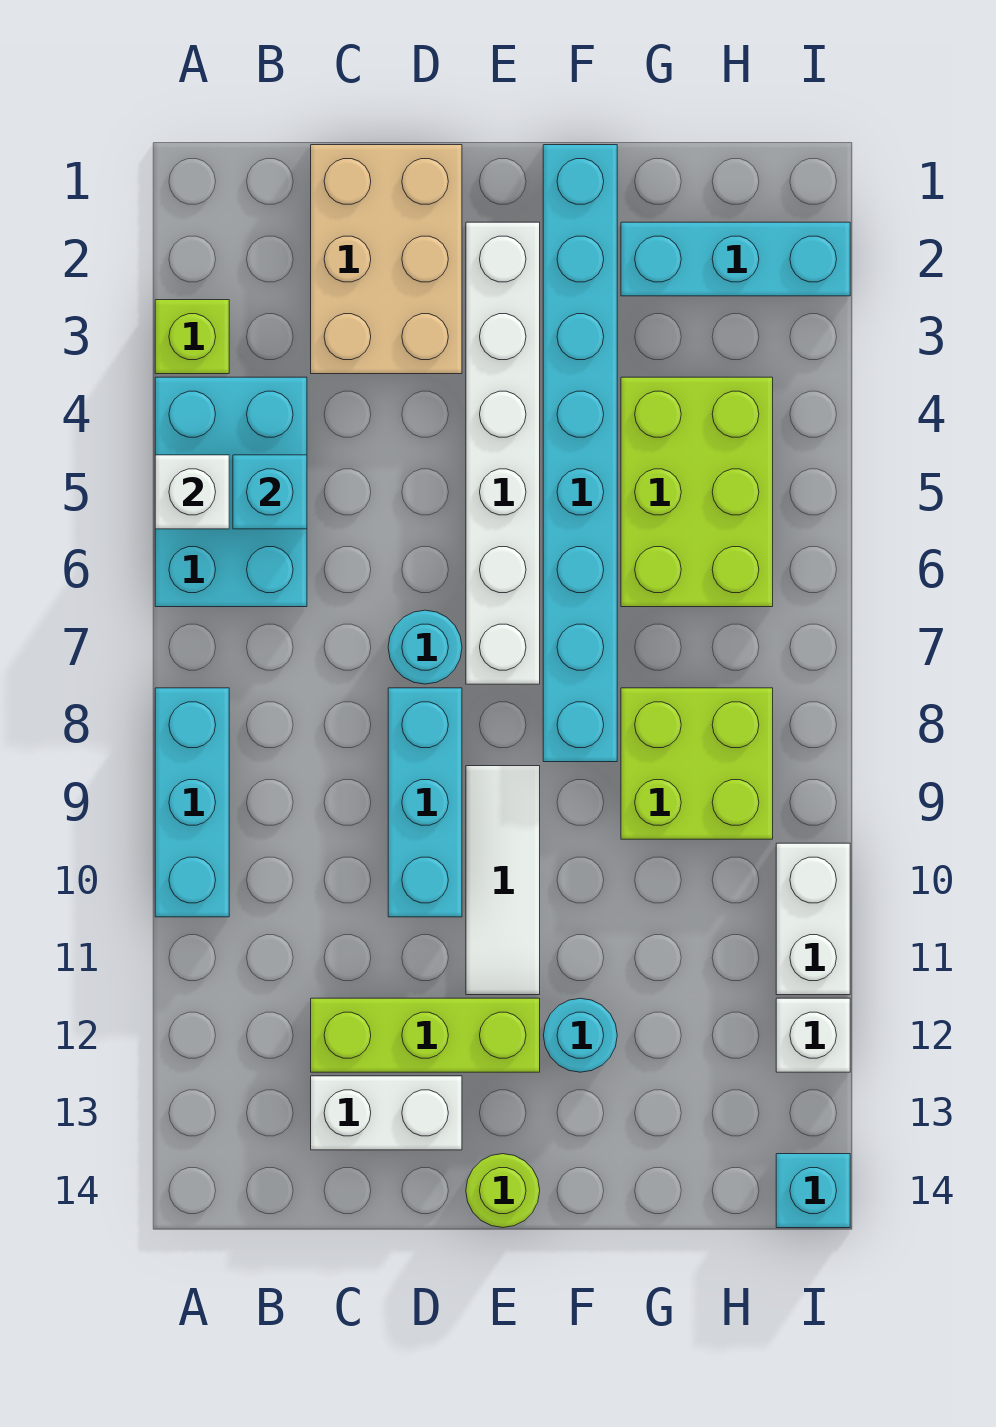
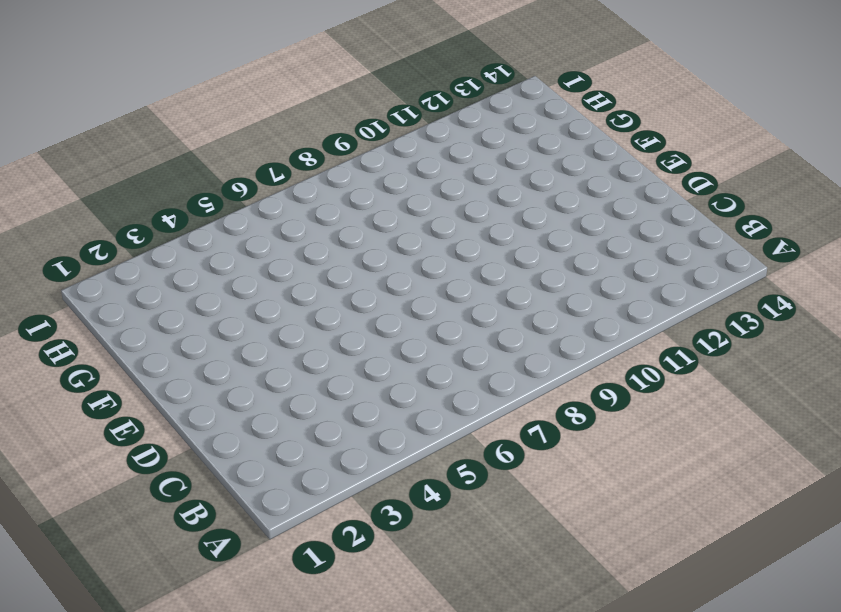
none -> lime 1x1 brick [155,300,229,374]
none -> cyan 2x3 brick [155,377,307,607]
none -> cyan 1x3 brick [155,688,229,917]

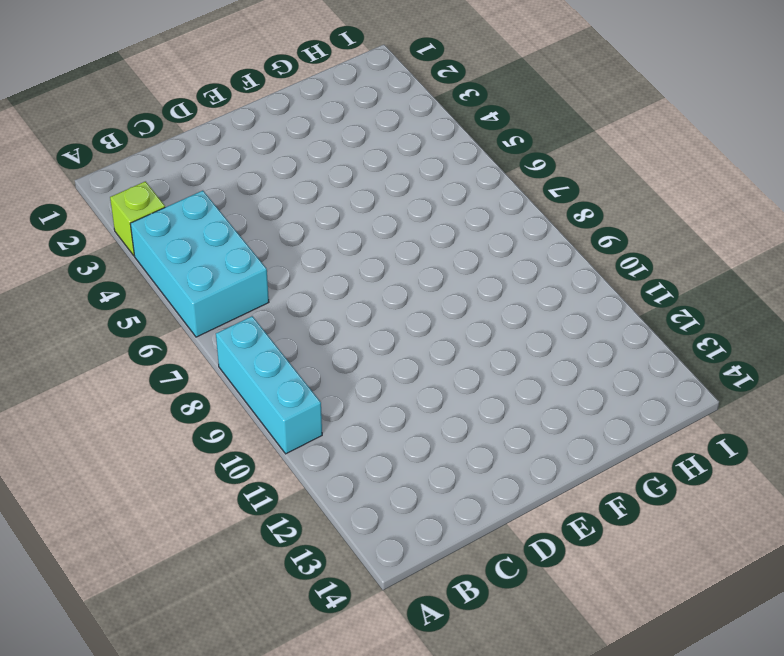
none -> tan 2x3 brick [311,145,462,374]
none -> lime 1x3 brick [311,998,540,1072]
none -> white 1x2 brick [311,1076,462,1150]

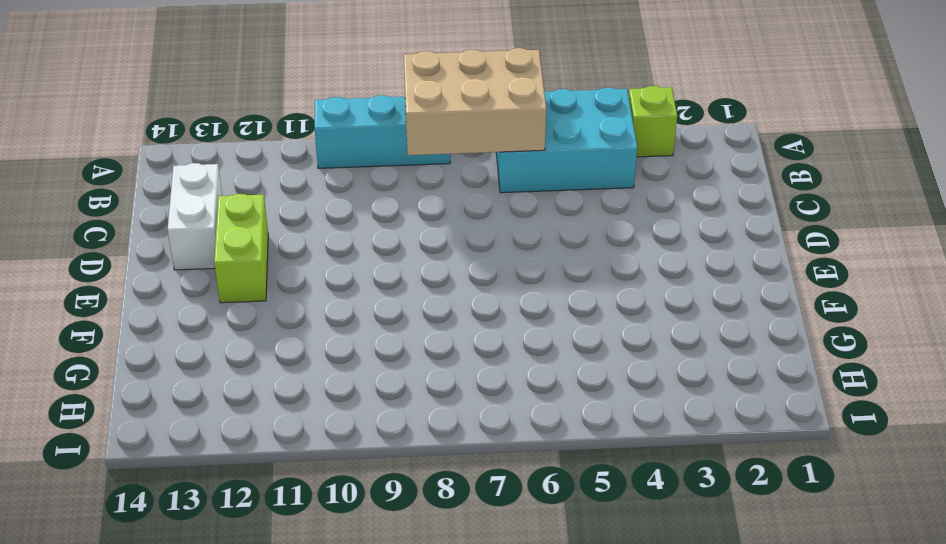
tan 2x3 brick [404,48,546,155] -> tan 2x3 brick moved to [311,145,462,374]
lime 1x2 brick [214,194,268,303] -> lime 1x3 brick [311,998,540,1072]
none -> cyan 1x1 round brick [388,610,462,684]
none -> cyan 1x3 brick [388,688,462,917]
none -> white 1x6 brick [466,222,540,684]

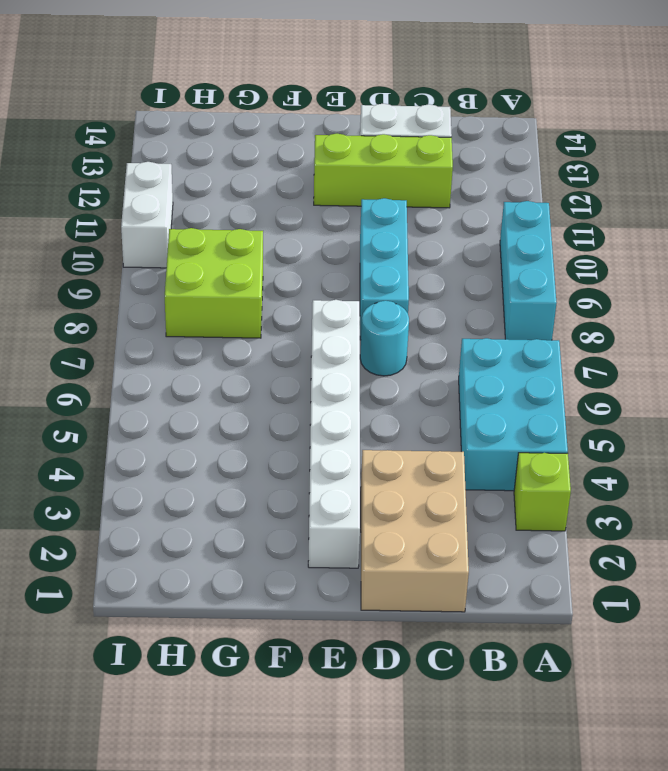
none -> white 1x3 tile [466,766,540,995]
none -> lime 1x1 round brick [466,1154,540,1228]
none -> cyan 1x8 brick [543,145,617,762]

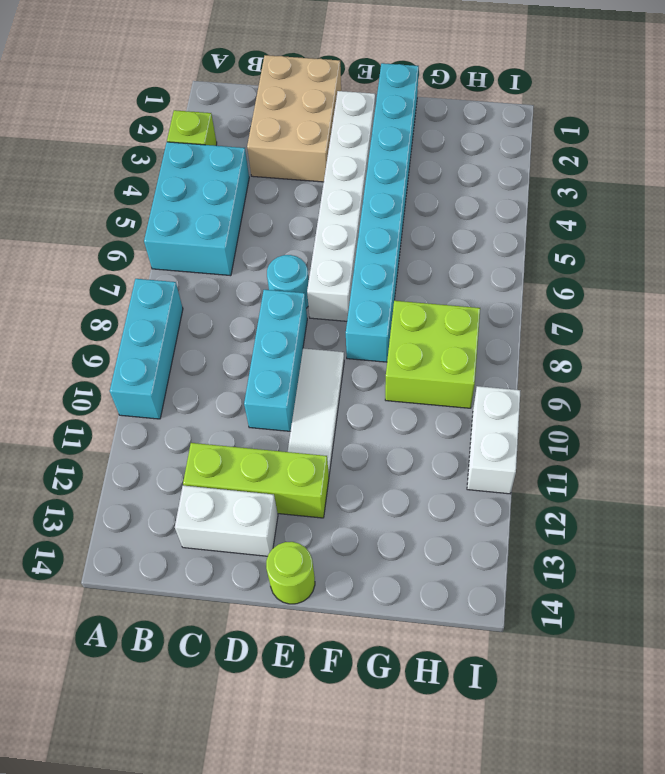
none -> cyan 1x1 round brick [543,998,617,1072]
none -> cyan 1x3 brick [621,222,850,296]
none -> lime 2x3 brick [621,377,773,607]

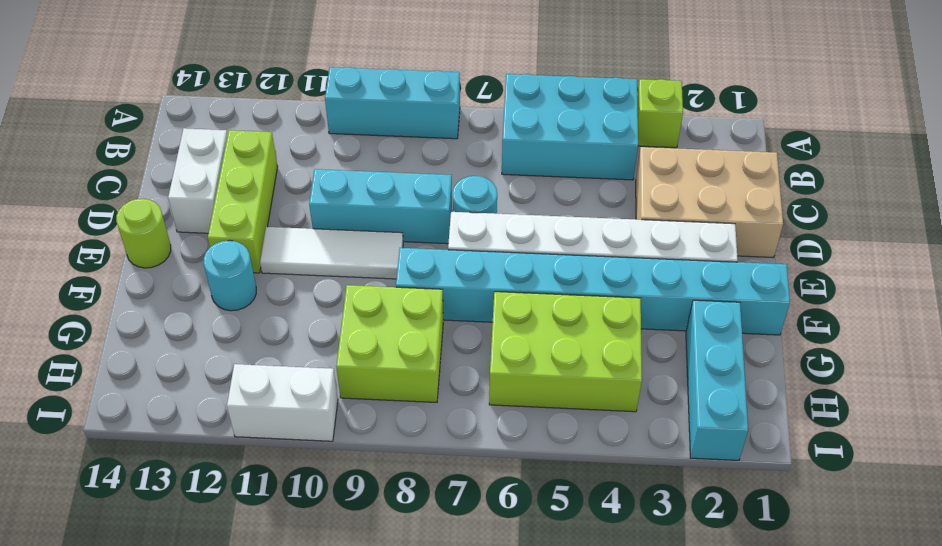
none -> white 1x1 brick [776,998,850,1072]
none -> cyan 1x1 brick [776,1154,850,1228]
none -> white 1x1 brick [155,455,229,529]

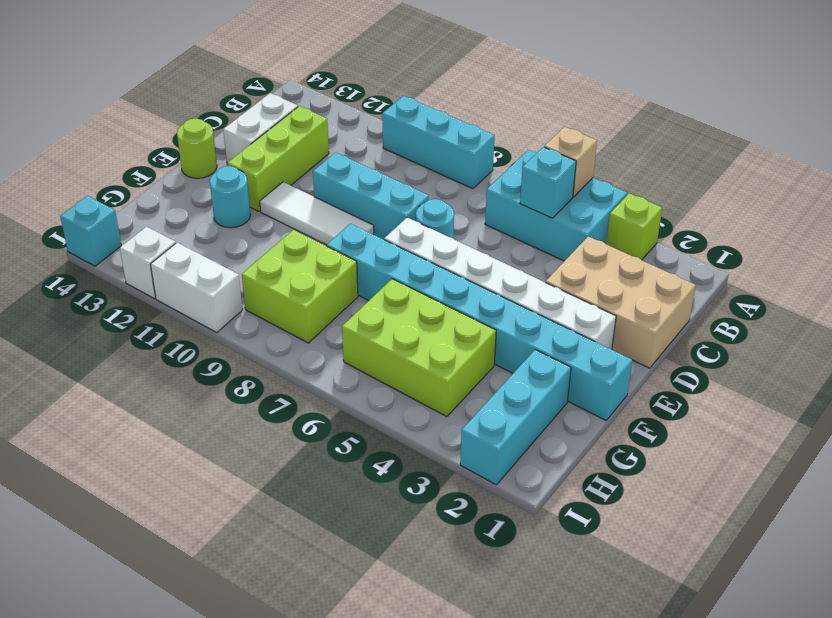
tan 1x1 brick [544,127,597,197] -> white 1x1 brick [155,455,229,529]

